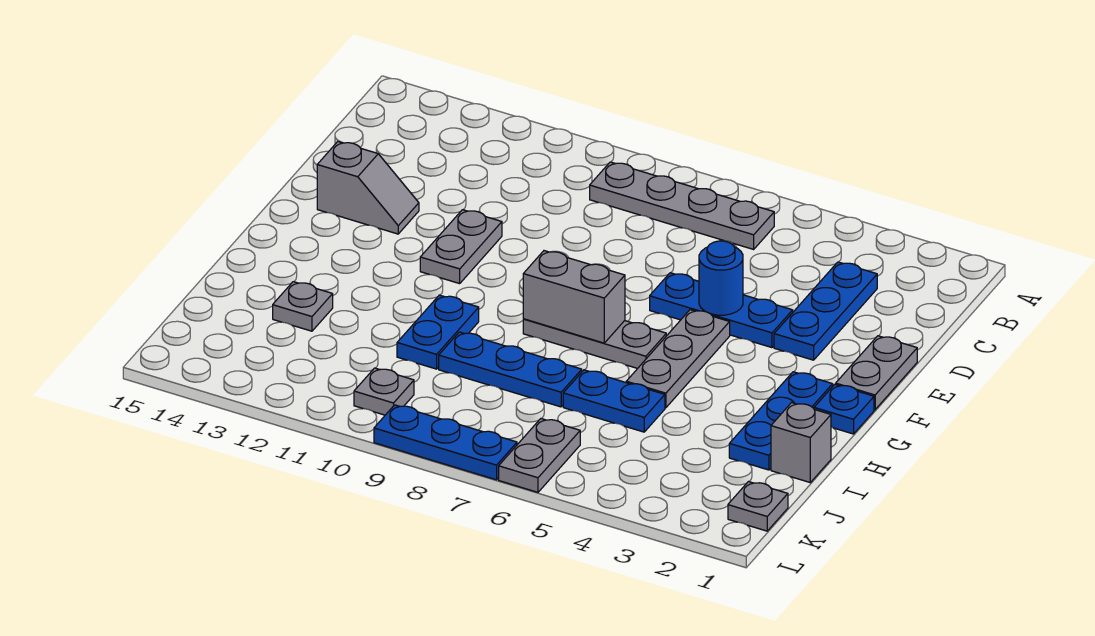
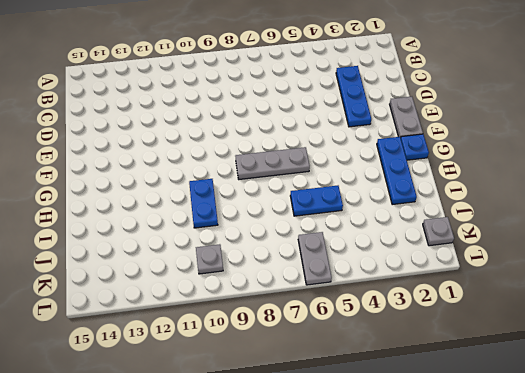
none -> grey 1x4 plate [590,162,774,249]
none -> blue 1x3 plate [650,273,793,348]
none -> grey 1x2 plate [420,210,502,284]

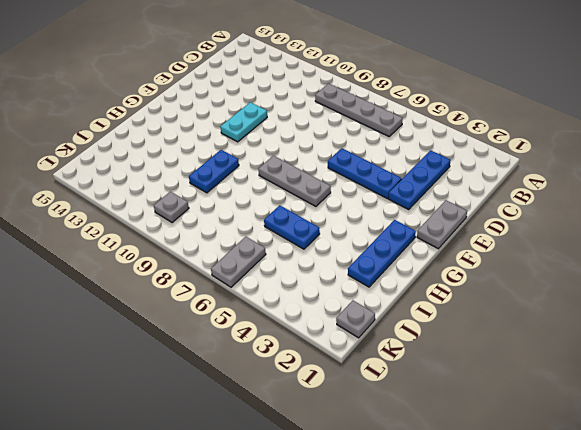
cyan 1x2 plate [220,102,267,142] -> grey 1x2 plate [420,210,502,284]
none -> grey 1x2 slope [317,142,419,234]
none -> grey 1x3 plate [626,310,730,408]
none -> blue 1x1 plate [814,384,874,434]

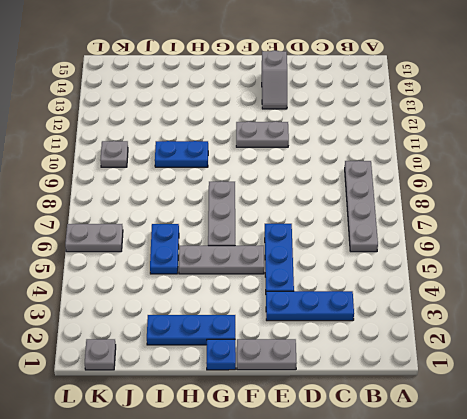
none -> grey 1x1 brick [771,403,831,482]
none -> blue 1x3 plate [439,332,582,407]
none -> grey 1x1 plate [273,282,333,331]

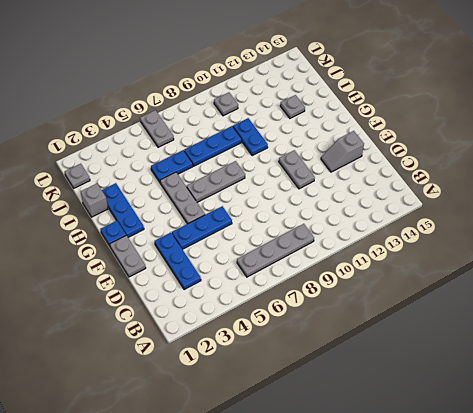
none -> blue 1x3 plate [374,405,517,480]
none -> blue 1x1 round brick [699,241,743,315]
none -> grey 1x2 brick [523,251,625,343]

